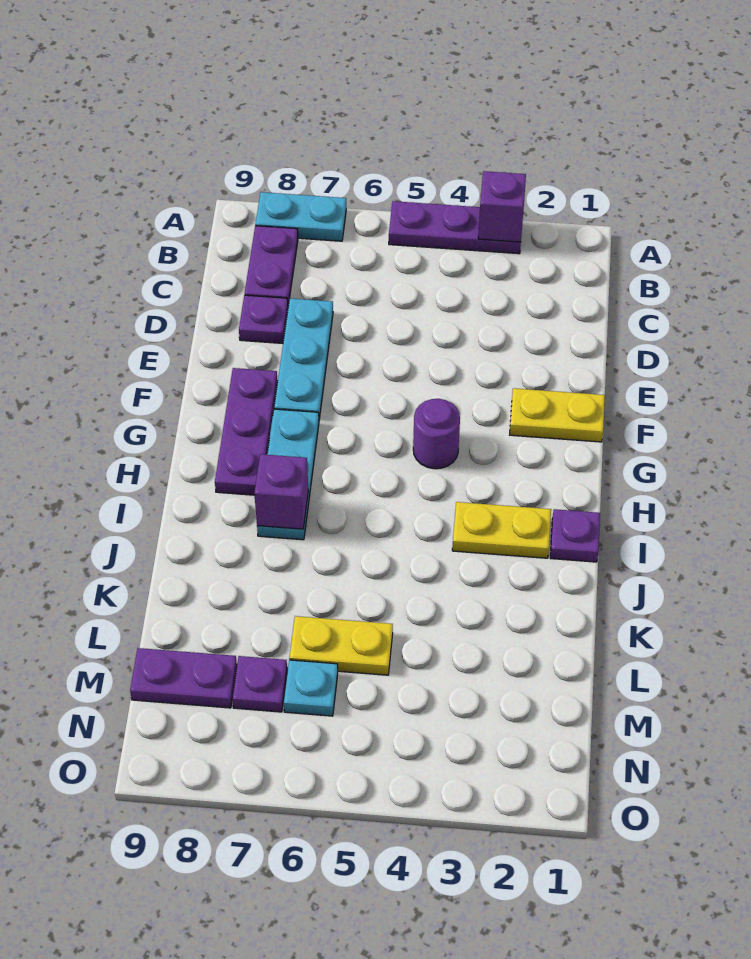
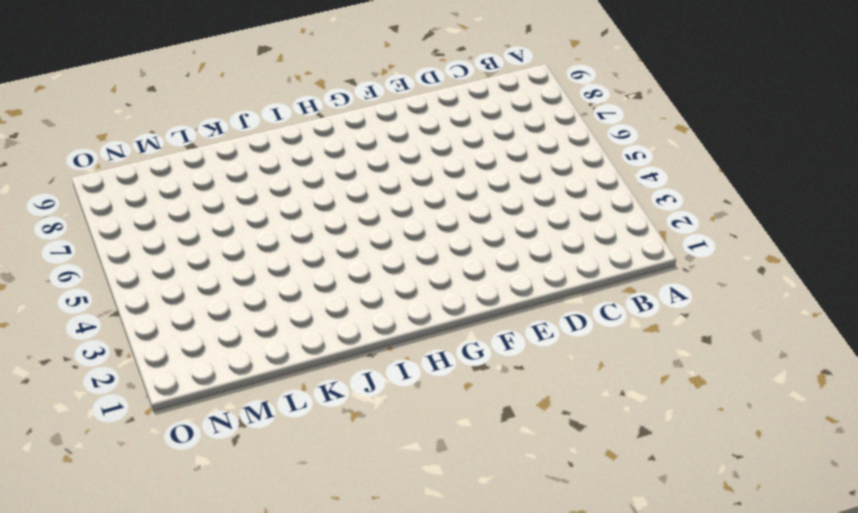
none -> purple 1x3 plate [389,201,521,254]
none -> cyan 1x2 plate [255,192,346,241]
none -> purple 1x2 plate [245,226,298,306]

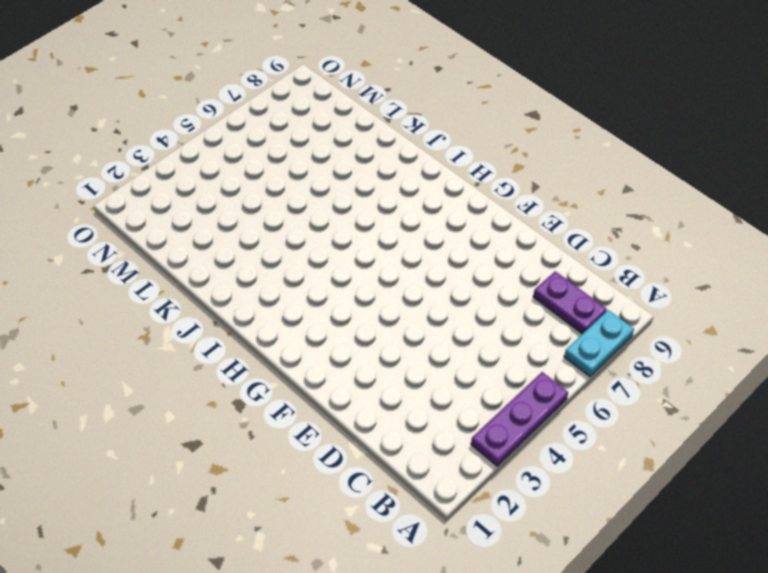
none -> cyan 1x3 plate [274,298,333,419]
none -> purple 1x1 plate [239,295,288,343]
none -> yellow 1x2 plate [510,388,605,442]

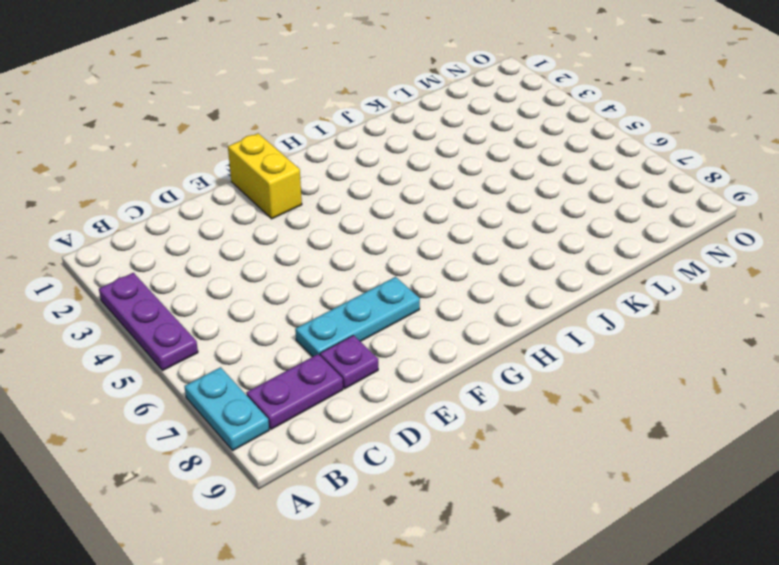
yellow 1x2 brick [228,133,302,219] -> yellow 1x2 plate [510,388,605,442]
none -> purple 1x3 plate [215,368,278,495]
none -> purple 1x1 round brick [413,399,460,469]
none -> cyan 1x3 plate [257,409,319,540]

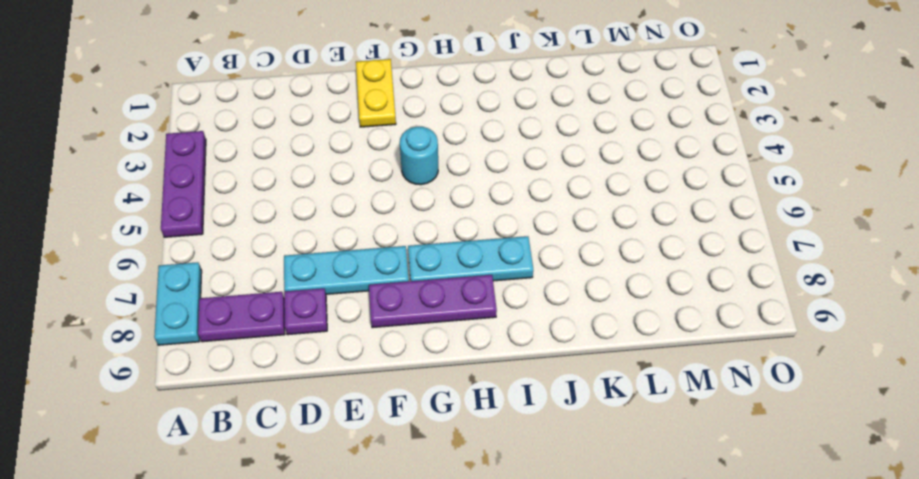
cyan 1x1 round brick [400,127,438,185] -> purple 1x1 round brick [413,399,460,469]
none -> purple 1x1 plate [550,509,600,562]
none -> yellow 1x2 plate [452,502,551,558]
none -> yellow 1x2 plate [289,616,393,675]

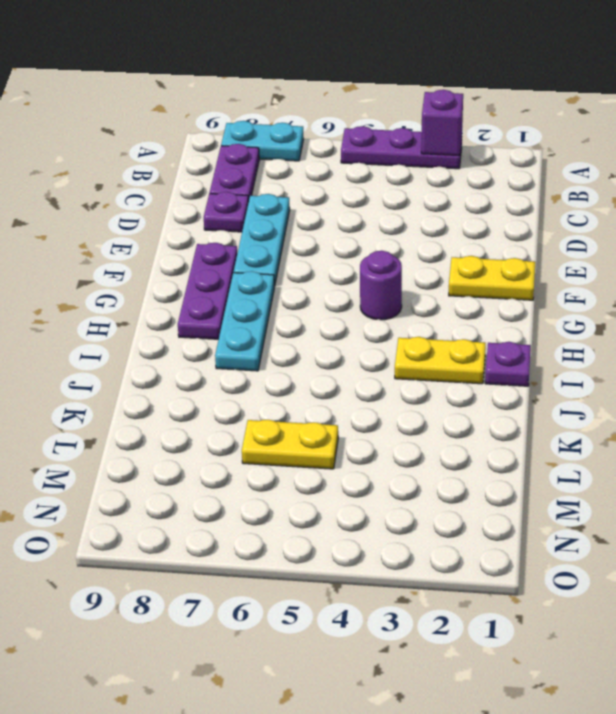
none -> cyan 1x1 plate [284,660,338,716]
none -> purple 1x1 plate [232,656,287,712]
none -> purple 1x2 plate [130,648,237,708]

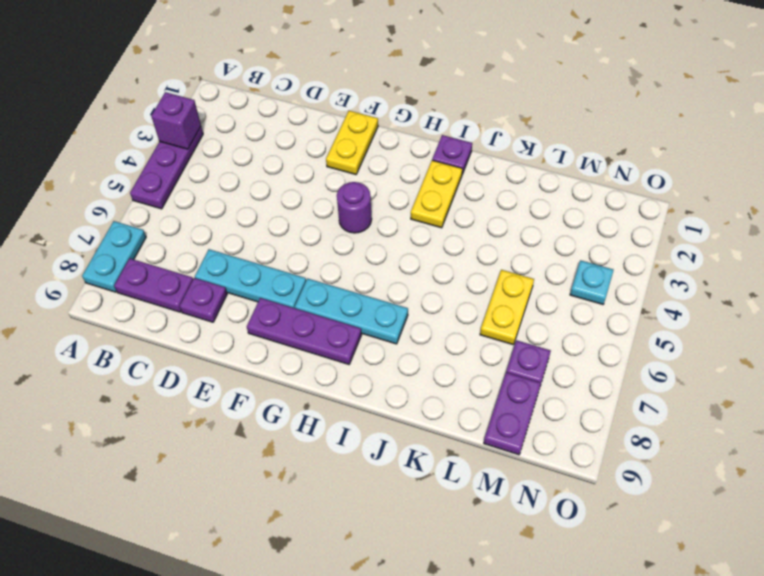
cyan 1x1 plate [570,260,613,304] -> cyan 1x1 plate moved to [284,660,338,716]
none -> purple 1x1 brick [254,454,308,529]

